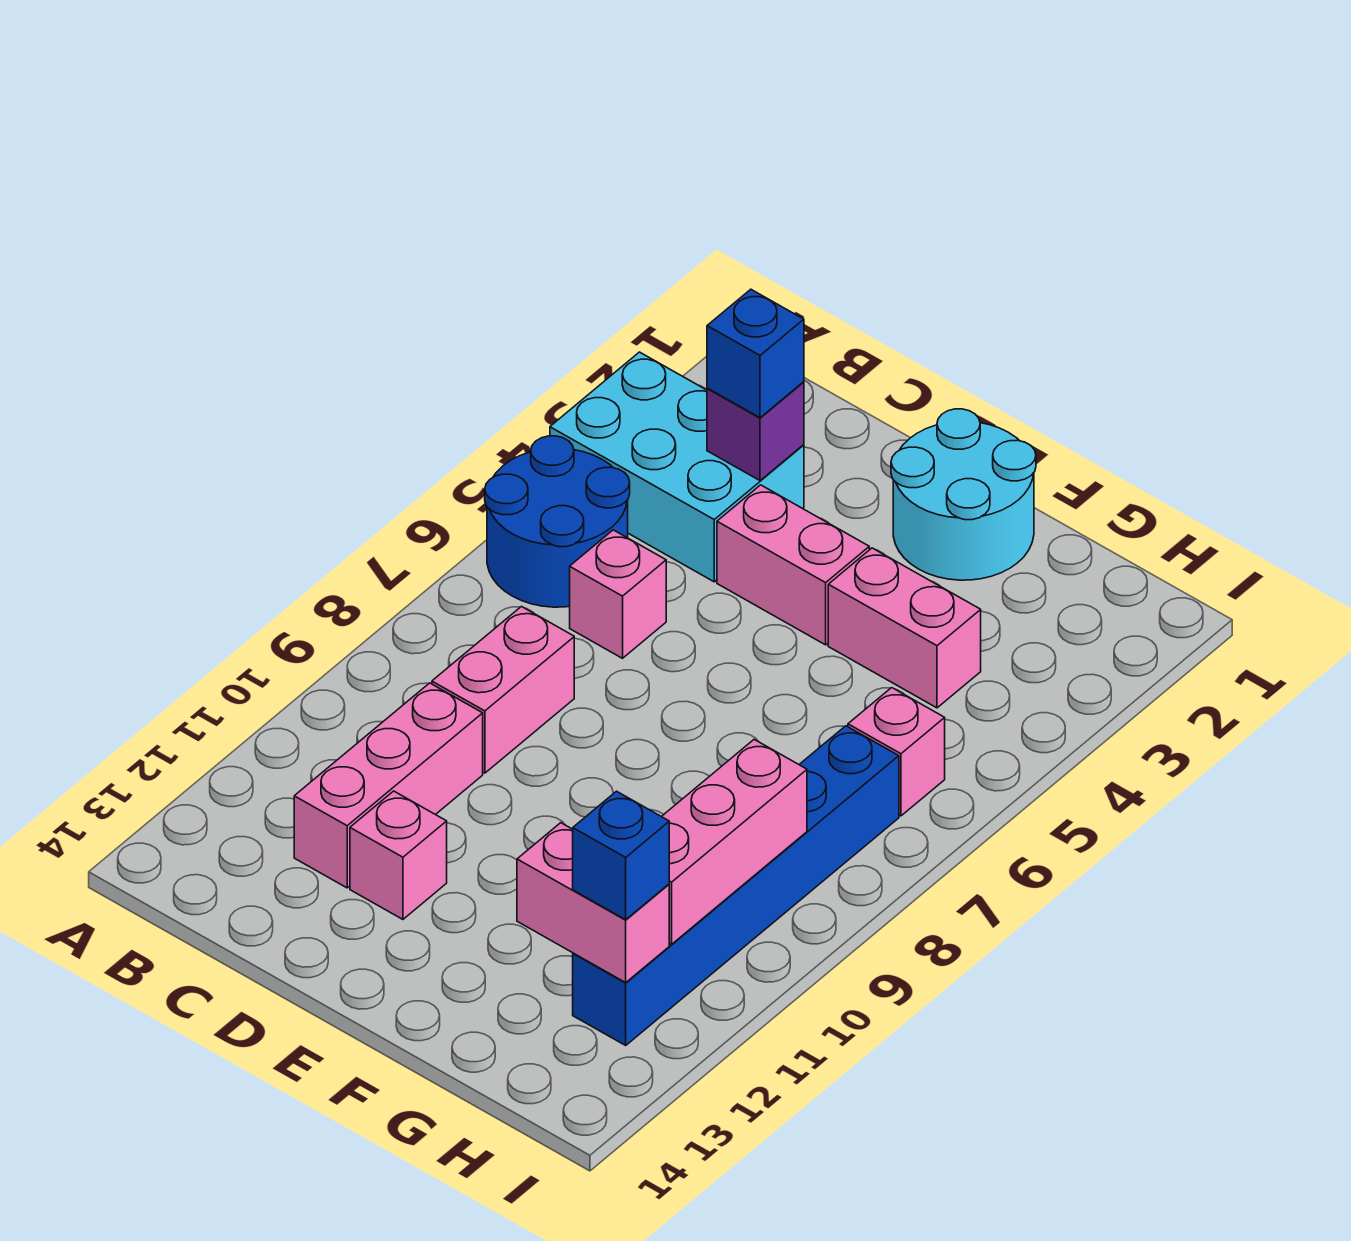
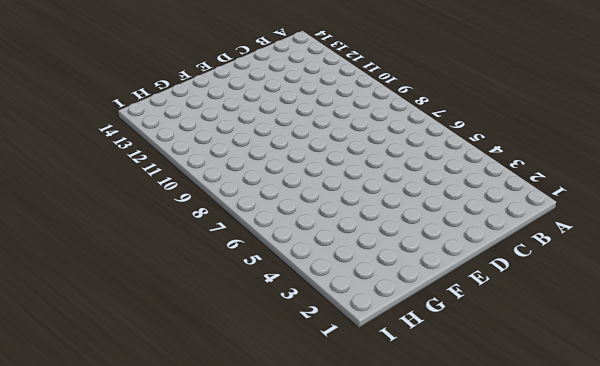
none -> cyan 2x3 brick [550,352,804,582]
none -> blue 2x2 round brick [485,436,630,607]
none -> pink 1x1 brick [570,530,666,658]

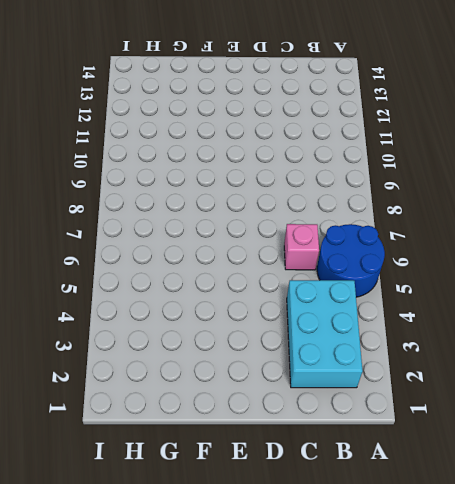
cyan 2x3 brick [287,280,363,388] -> cyan 2x3 brick turned to [550,352,804,582]
none -> pink 1x2 brick [432,607,574,773]
none -> pink 1x3 brick [294,683,483,888]
none -> pink 1x2 brick [717,485,869,645]

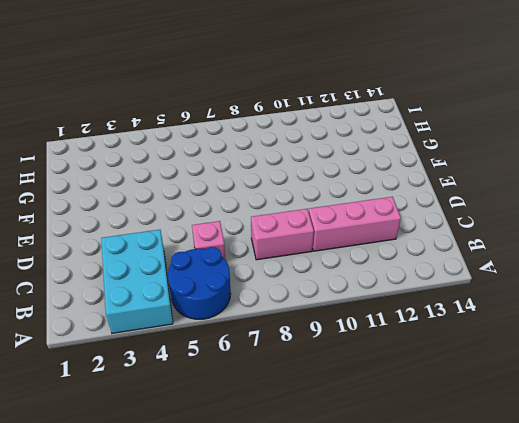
none -> pink 1x2 brick [717,485,869,645]
none -> pink 1x1 brick [350,791,447,919]
none -> cyan 2x2 round brick [891,409,1036,580]

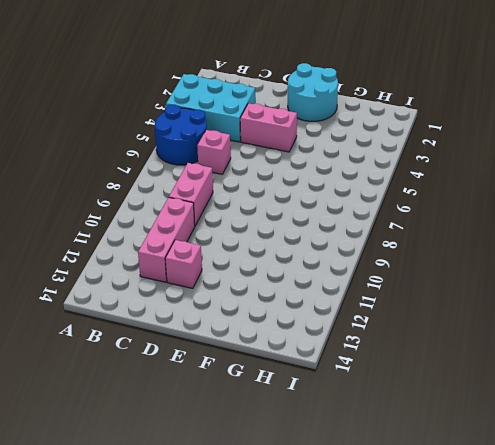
none -> pink 1x2 brick [828,548,981,708]
none -> pink 1x1 brick [848,688,945,816]
none -> blue 1x6 brick [573,726,899,1045]

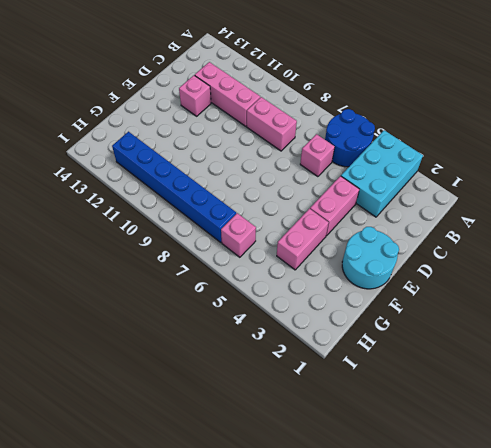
none -> purple 1x1 brick [707,382,804,481]
none -> pink 1x2 brick [517,823,669,982]
none -> pink 1x3 brick [662,740,807,944]

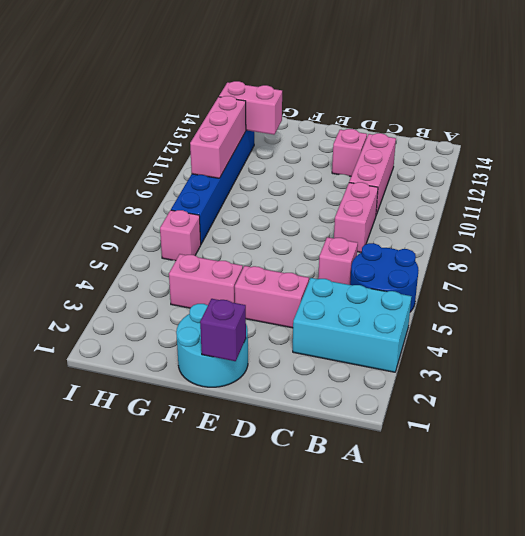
purple 1x1 brick [200,299,246,361] -> purple 1x1 brick moved to [707,382,804,481]
none -> blue 1x1 brick [707,289,804,418]
none -> blue 1x1 brick [573,791,669,920]

